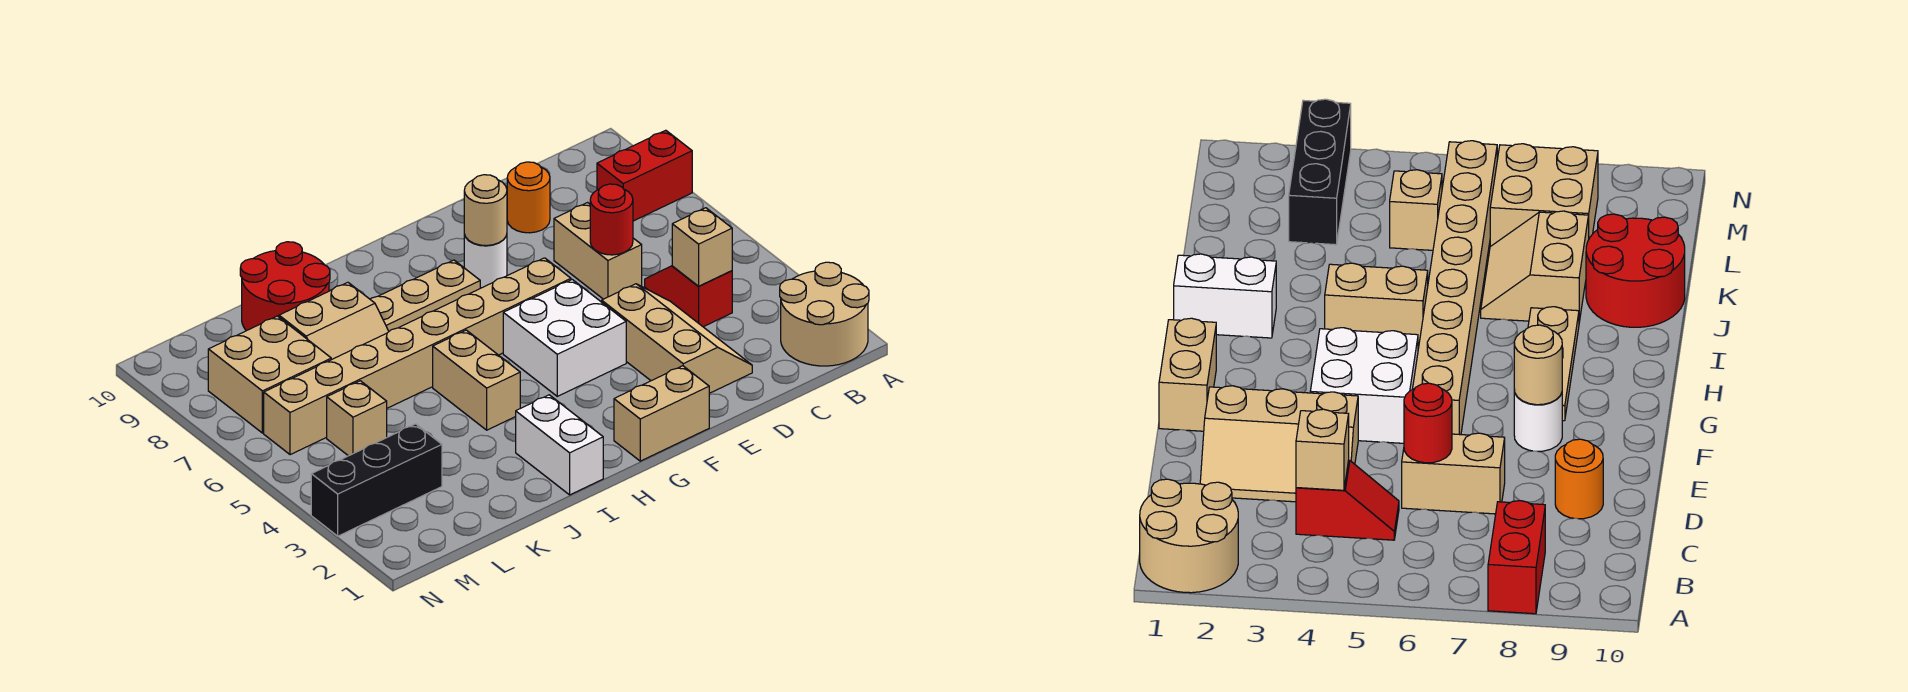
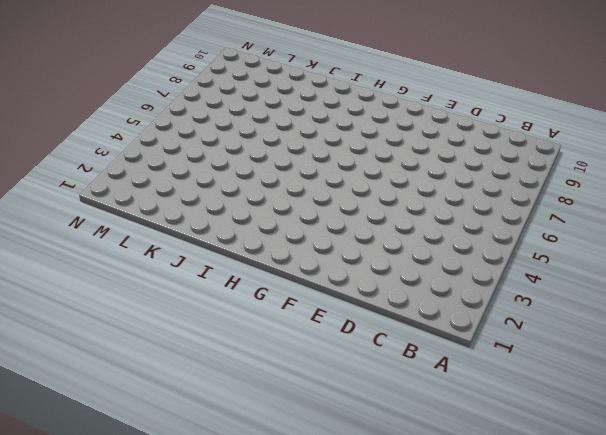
none -> tan 2x2 round brick [780,262,869,366]
none -> red 1x2 brick [597,130,692,221]
none -> red 1x2 slope [645,266,732,327]

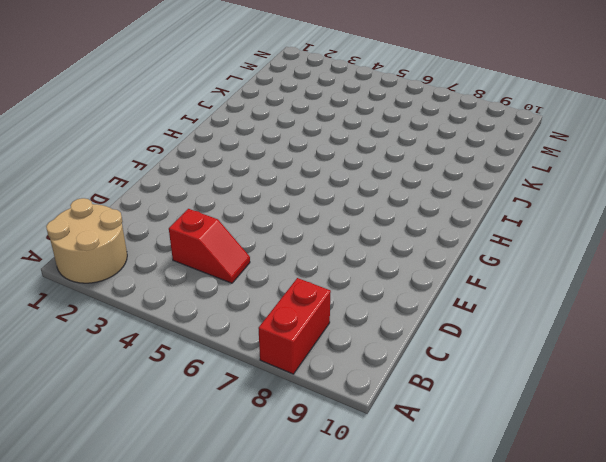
none -> tan 2x3 slope [602,284,752,393]
none -> tan 1x2 brick [554,203,642,299]
none -> orange 1x1 round brick [507,162,550,233]

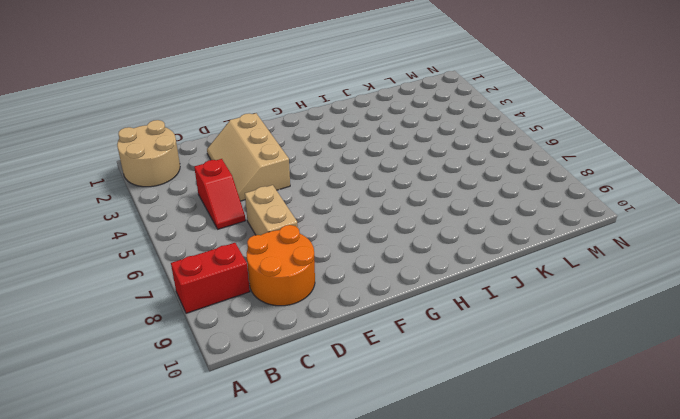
orange 2x2 round brick [247,225,315,306] -> orange 1x1 round brick [507,162,550,233]
none -> tan 1x2 brick [614,366,709,461]
none -> white 2x2 brick [503,280,626,396]
none -> tan 1x8 brick [264,258,571,455]

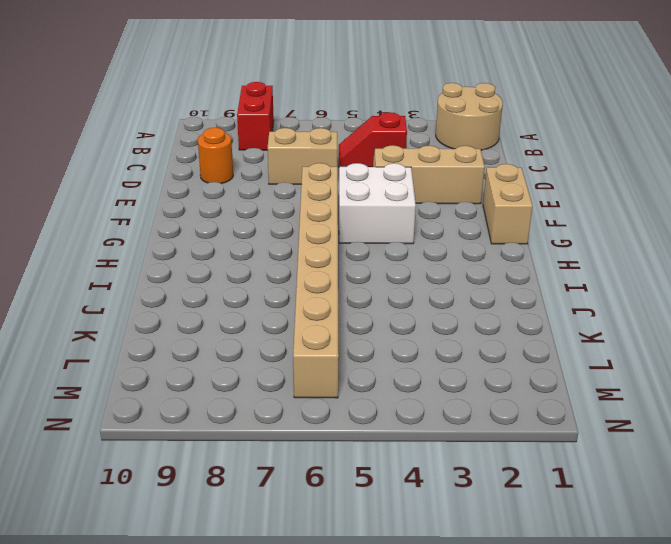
none -> white 1x1 round brick [464,234,507,288]
none -> tan 1x3 plate [370,260,480,331]
none -> white 1x2 brick [516,395,603,495]

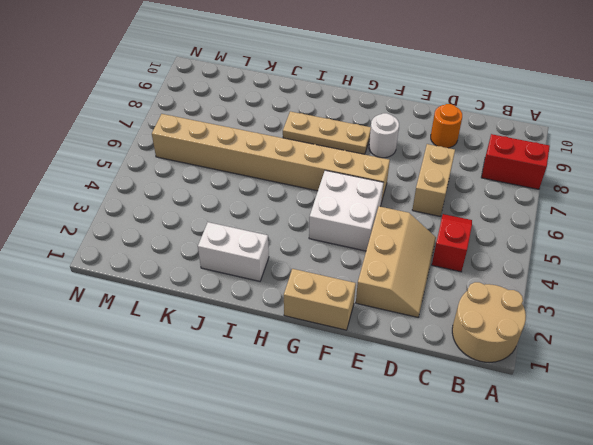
white 1x2 brick [198,222,269,281] -> white 1x2 brick turned to [516,395,603,495]
none -> tan 1x2 brick [433,330,520,430]
none -> tan 2x2 slope [279,282,389,360]
none -> red 2x2 round brick [240,242,330,331]

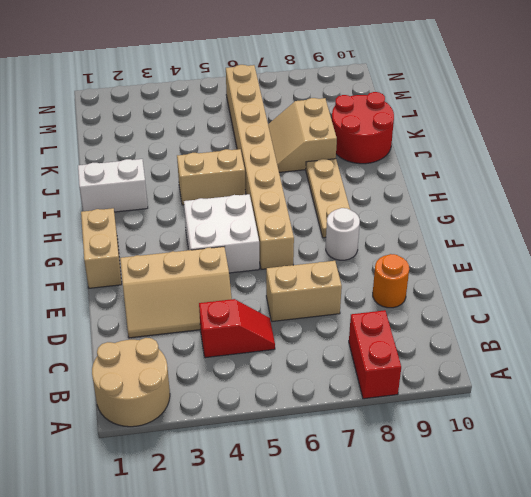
none -> black 1x3 brick [311,424,442,536]
none -> tan 1x1 brick [327,381,387,456]
none -> tan 2x2 brick [208,316,331,433]

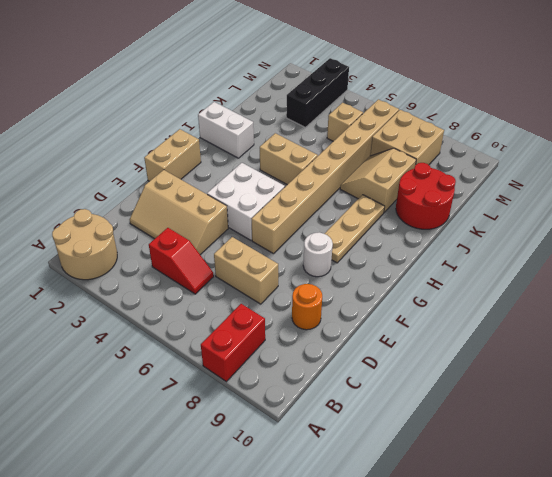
none -> tan 1x1 brick [672,208,732,286]
none -> red 1x1 round brick [590,184,633,255]
none -> tan 1x1 round brick [464,175,507,246]

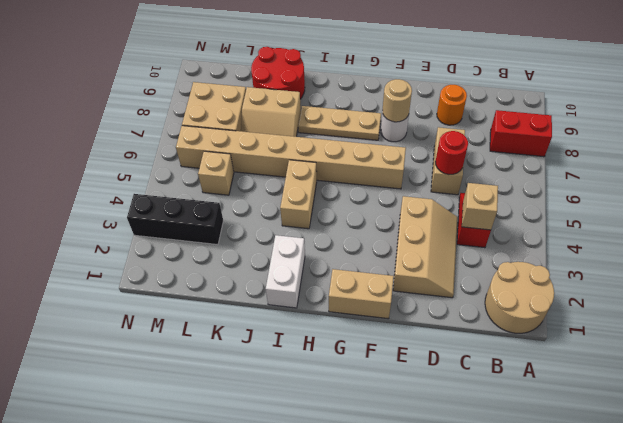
none -> white 2x2 brick [503,280,626,396]

